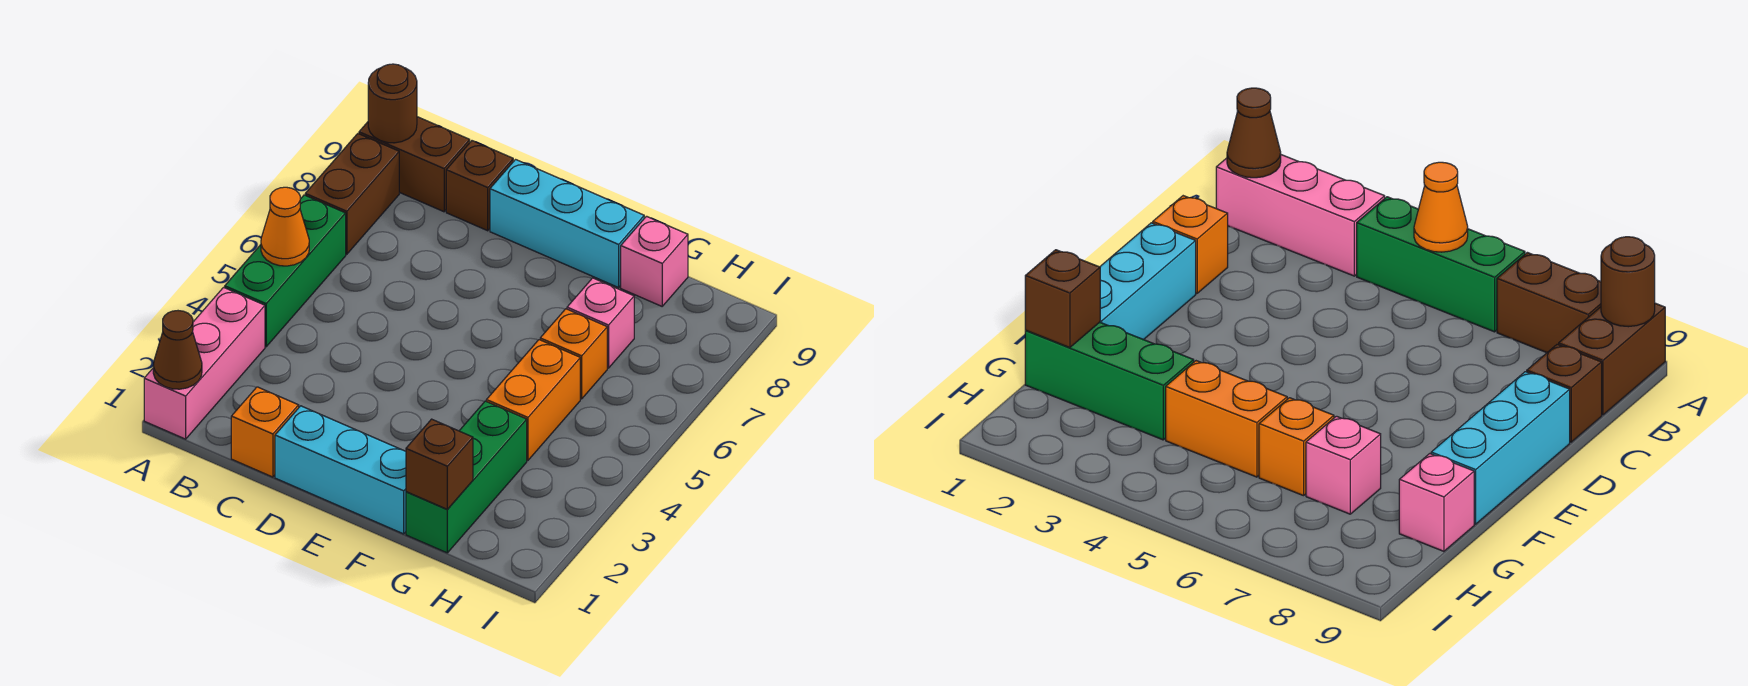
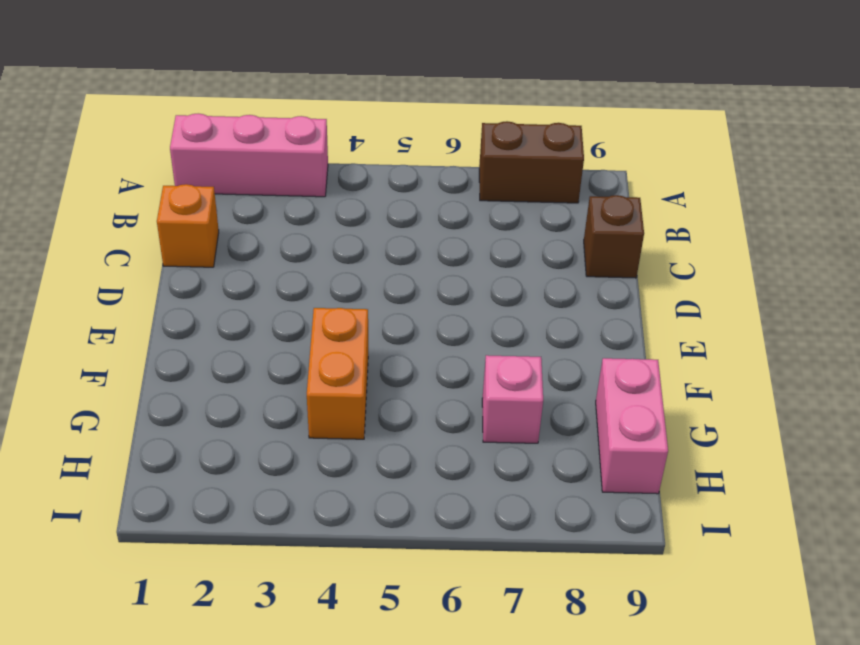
orange 1x2 brick [307,308,368,439] -> orange 1x2 brick turned to [486,340,580,460]
pink 1x2 brick [596,358,668,494] -> pink 1x1 brick [621,216,688,306]
none -> green 1x3 brick [225,195,346,347]
none -> brown 1x2 brick [359,117,470,212]
none -> cyan 1x3 brick [275,406,406,534]

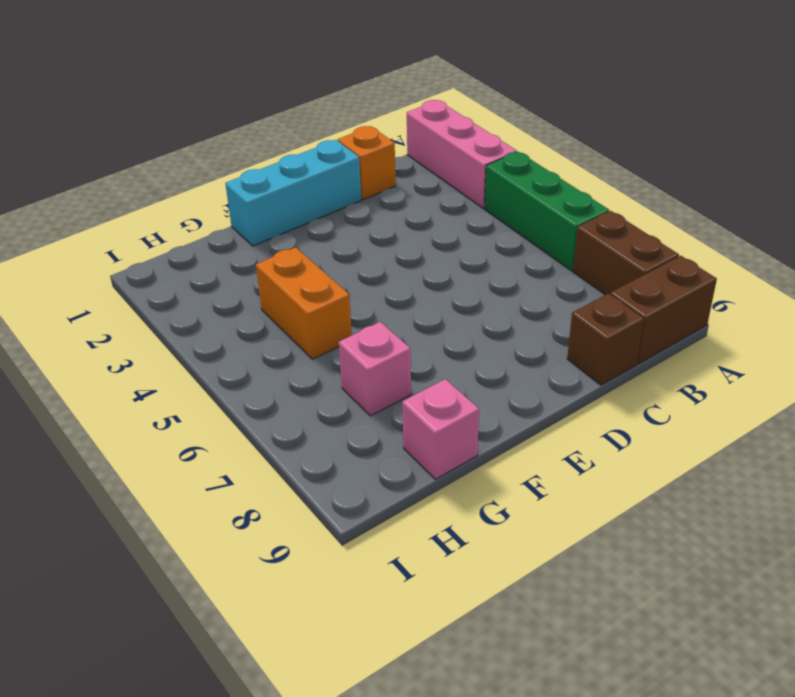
none -> cyan 1x3 brick [490,160,644,288]
none -> green 1x3 brick [406,401,527,553]
none -> orange 1x1 brick [540,309,607,399]

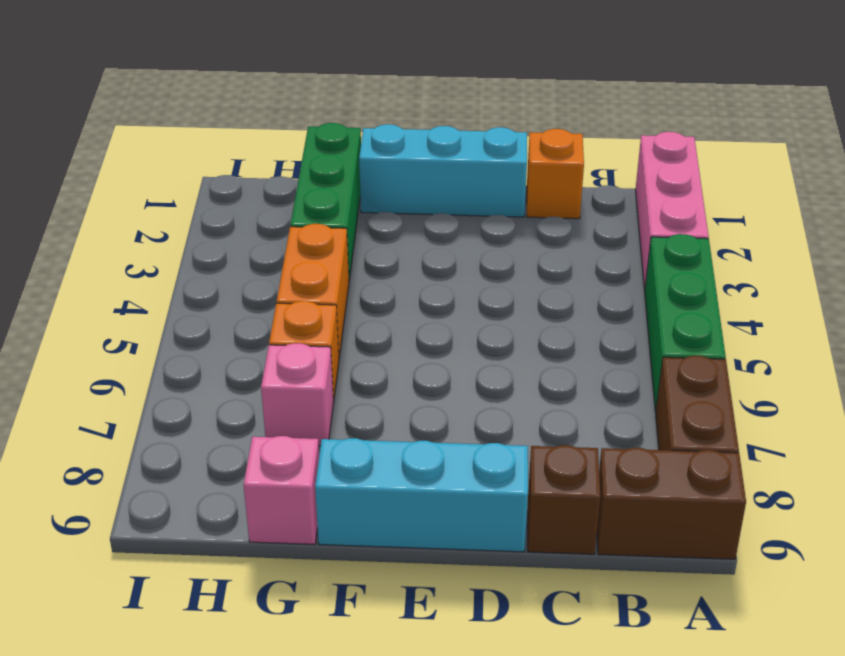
none -> brown 1x1 cone [153,311,202,389]
none -> orange 1x1 cone [261,187,309,266]
none -> brown 1x1 round brick [368,64,417,143]

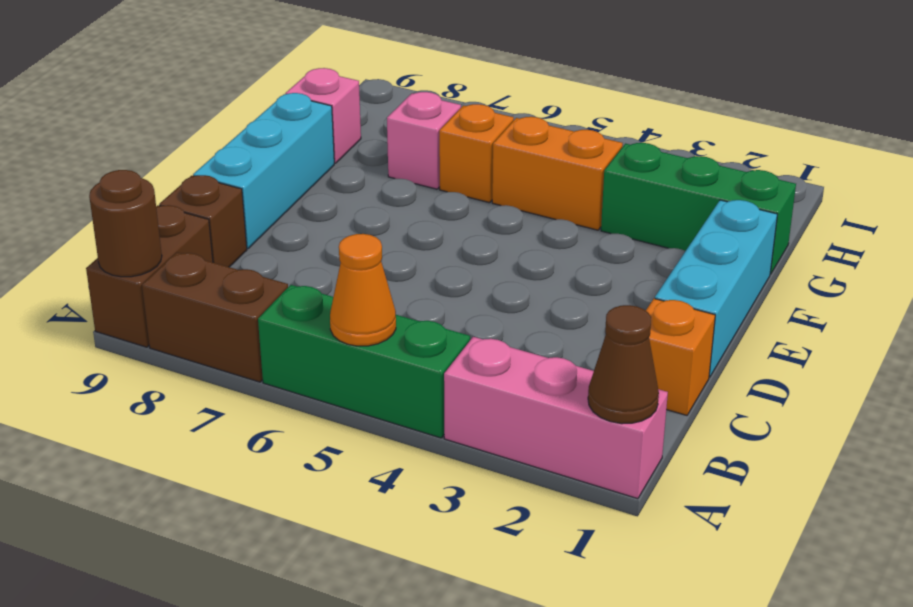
none -> brown 1x1 brick [406,419,473,509]

